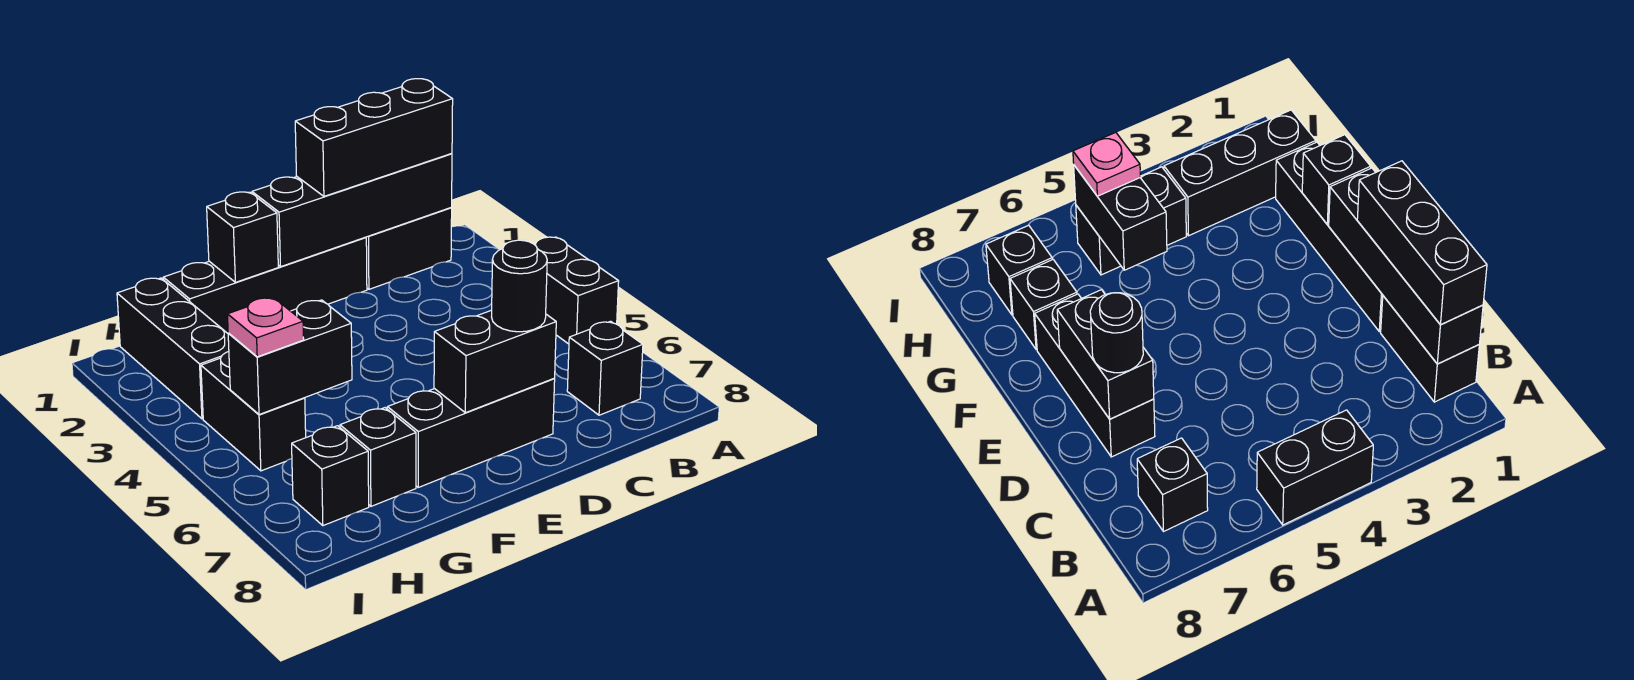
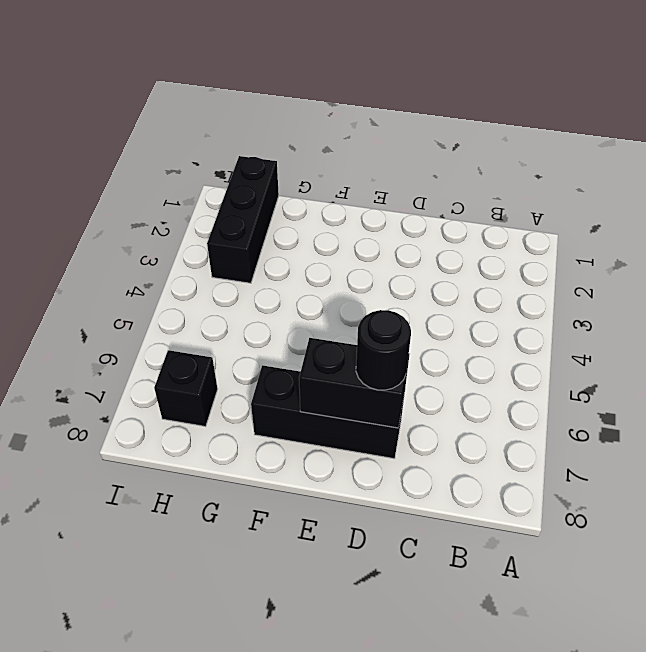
none -> black 1x2 brick [535,237,619,344]
none -> black 1x2 brick [366,208,452,289]
none -> black 1x1 brick [567,321,643,415]

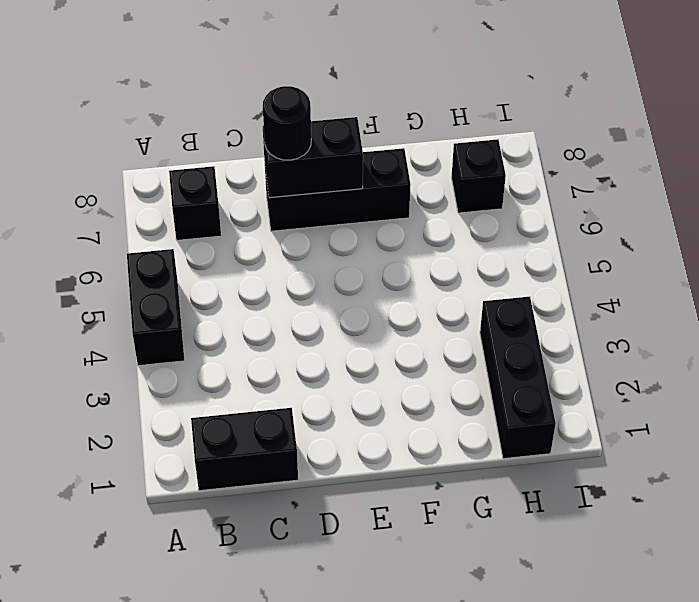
none -> black 1x4 brick [163,237,367,333]
none -> black 1x1 brick [340,408,416,506]
none -> black 1x2 brick [201,352,306,471]

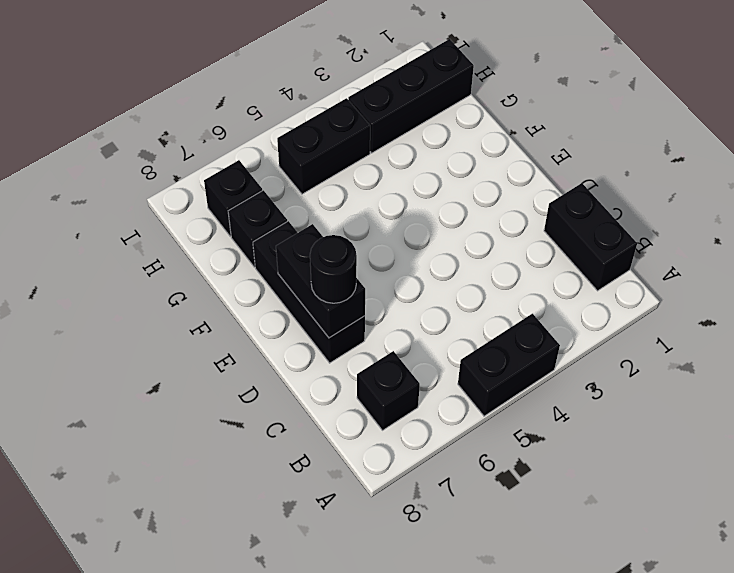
none -> black 1x4 brick [163,237,367,333]
none -> black 1x4 brick [252,153,452,267]
none -> black 1x1 brick [207,192,278,282]

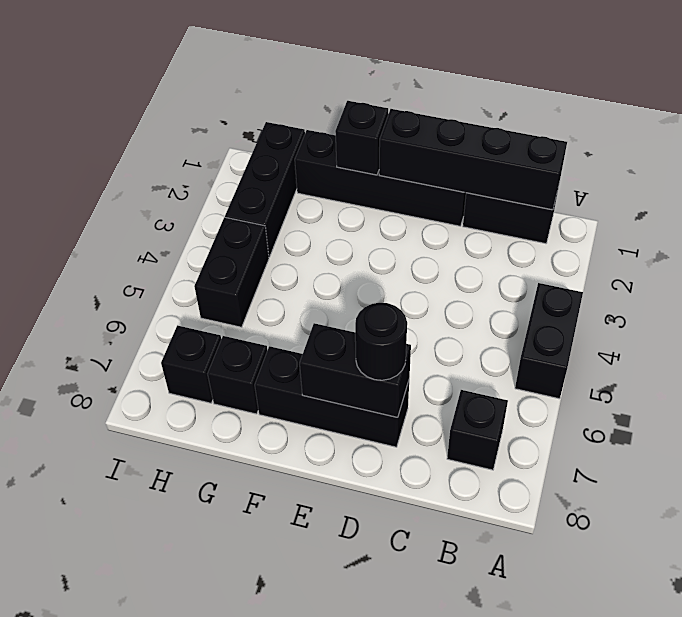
none -> black 1x2 brick [228,300,352,415]
none -> black 1x3 brick [295,79,453,196]
none -> pink 1x1 plate [227,298,304,357]

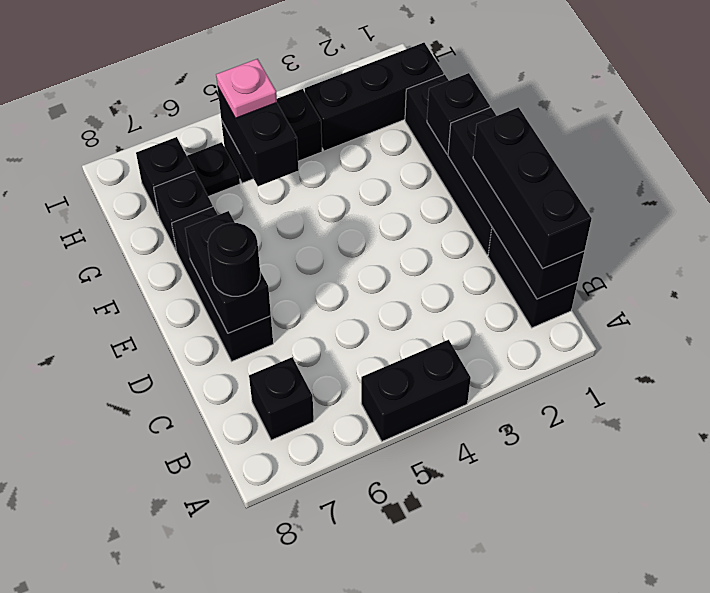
black 1x1 plate [187,142,240,197] -> none

